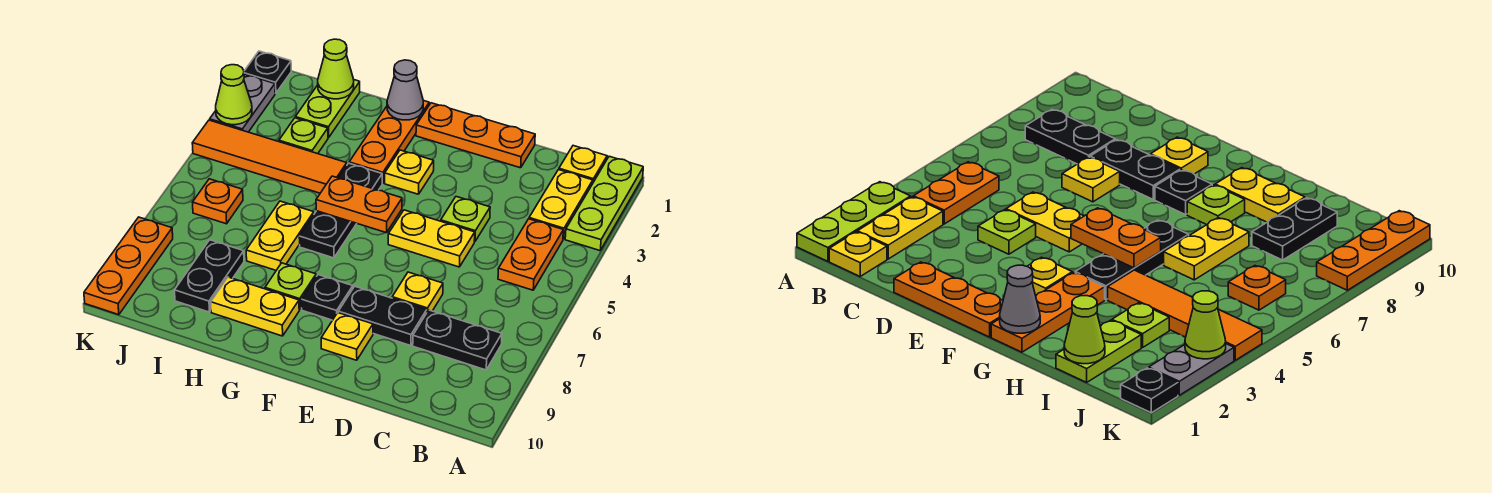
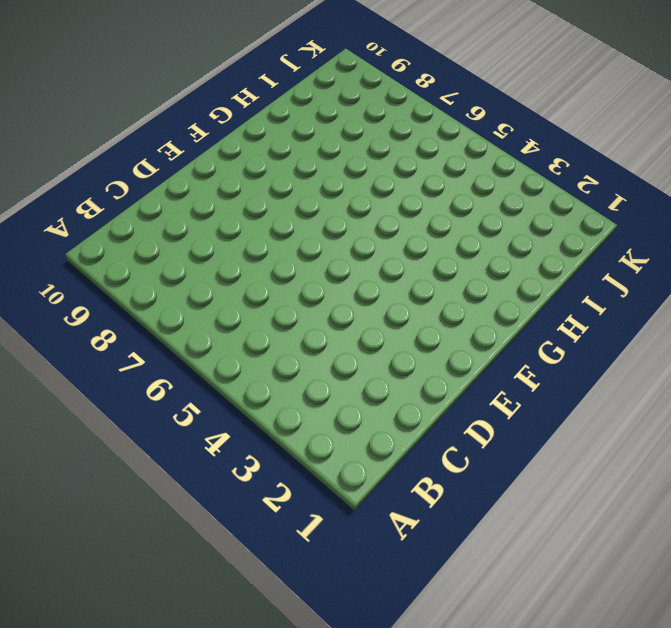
none -> lime 1x3 plate [565,156,643,251]
none -> yellow 1x1 plate [559,146,607,182]
none -> yellow 1x2 plate [529,170,593,239]
none -> orange 1x2 plate [498,219,563,290]

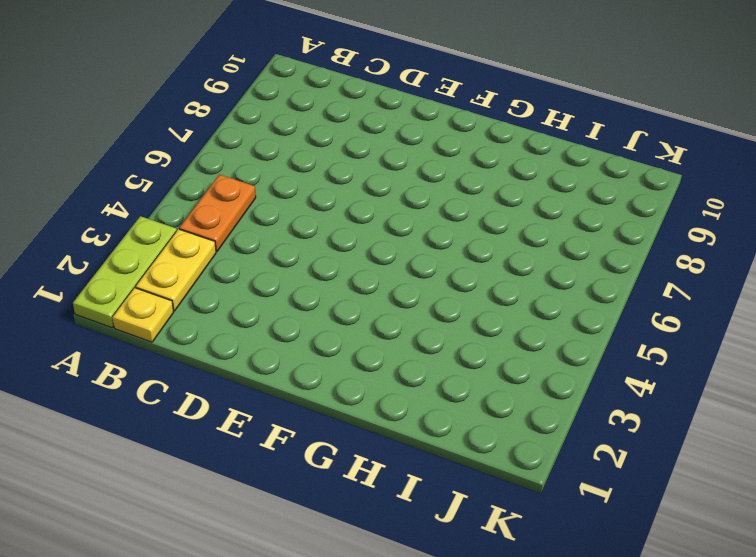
none -> black 1x2 plate [413,310,502,370]
none -> orange 1x3 plate [416,103,535,168]
none -> lime 1x1 plate [441,197,490,242]
none -> yellow 1x2 plate [388,210,475,267]

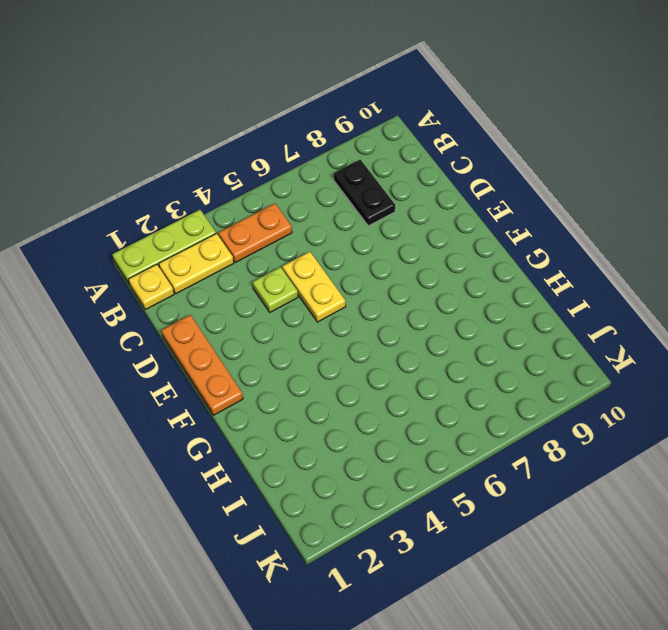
none -> yellow 1x1 plate [392,272,443,312]
none -> black 1x2 plate [338,286,427,346]
none -> yellow 1x1 plate [321,313,373,360]
none -> yellow 1x1 plate [385,150,434,194]

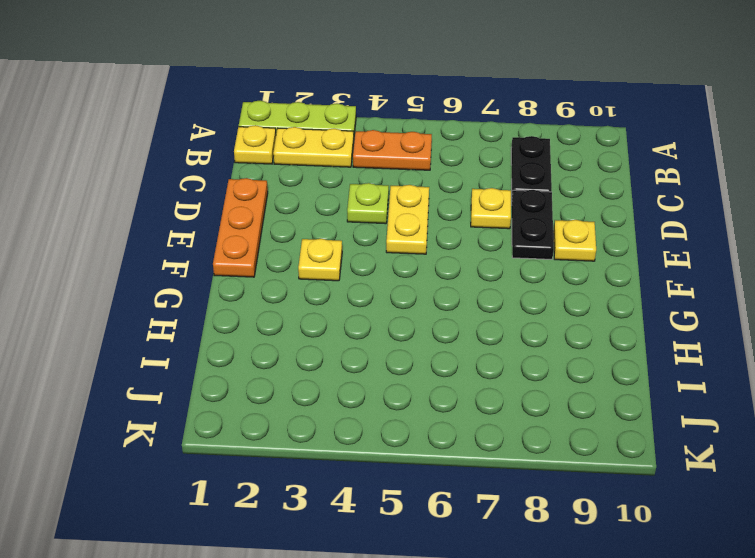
none -> black 1x1 plate [302,275,353,320]
none -> orange 1x3 plate [349,101,429,183]
none -> black 1x3 plate [299,163,382,258]
none -> lime 1x1 plate [265,263,316,310]

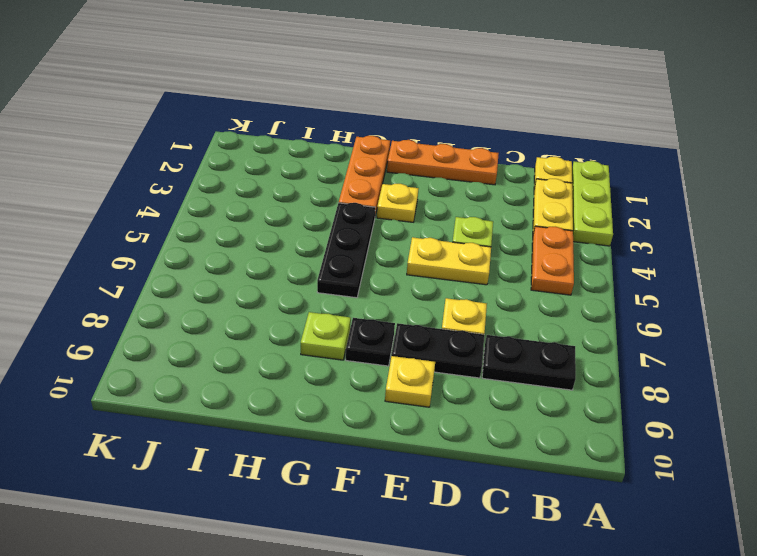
none -> yellow 1x2 plate [211,277,299,336]
none -> orange 1x4 tile [192,120,347,193]
none -> yellow 1x2 plate [246,201,314,270]
none -> lime 1x2 plate [295,80,360,138]

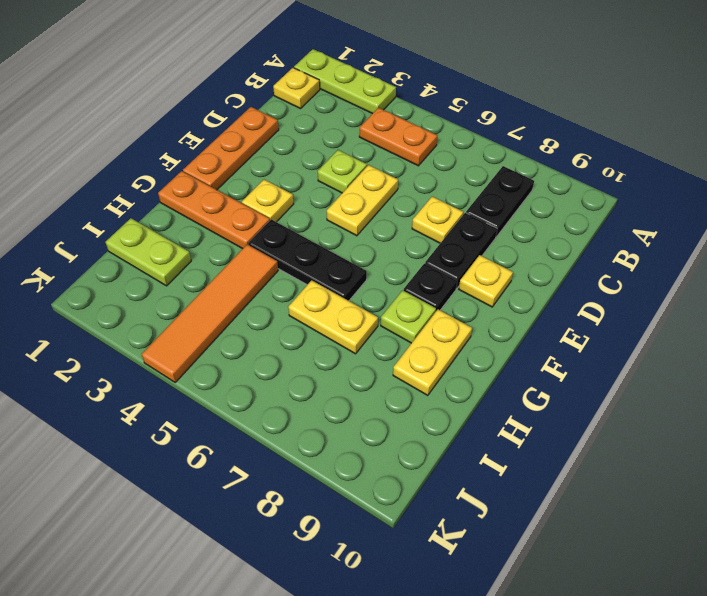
none -> yellow 1x2 plate [529,170,593,239]
none -> lime 1x1 plate [279,118,328,154]
none -> black 1x2 plate [175,240,244,312]
none -> orange 1x1 plate [193,179,243,224]

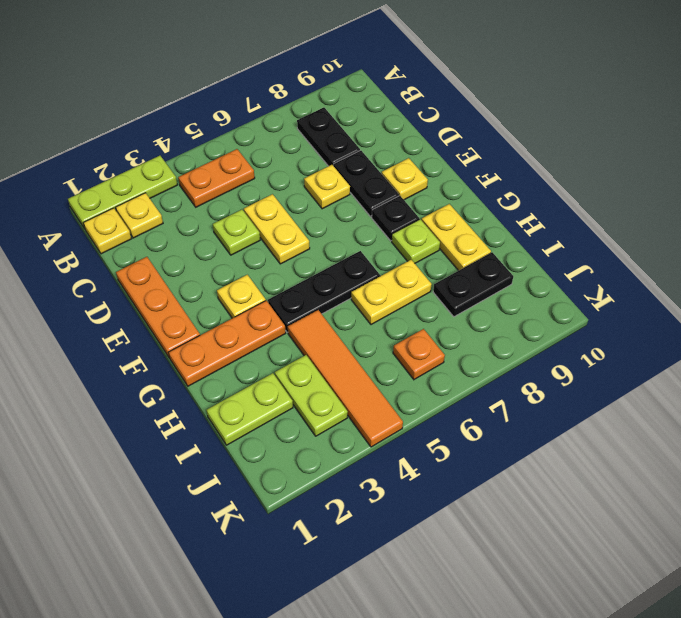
yellow 1x1 plate [116,193,163,238] -> yellow 1x2 plate [529,170,593,239]
lime 1x2 plate [275,355,348,436] -> lime 1x1 plate [279,118,328,154]
none -> black 1x1 plate [244,51,291,93]
none -> grey 1x2 plate [210,74,275,132]
none -> orange 1x3 plate [84,217,173,315]
none -> orange 1x2 plate [316,176,402,233]

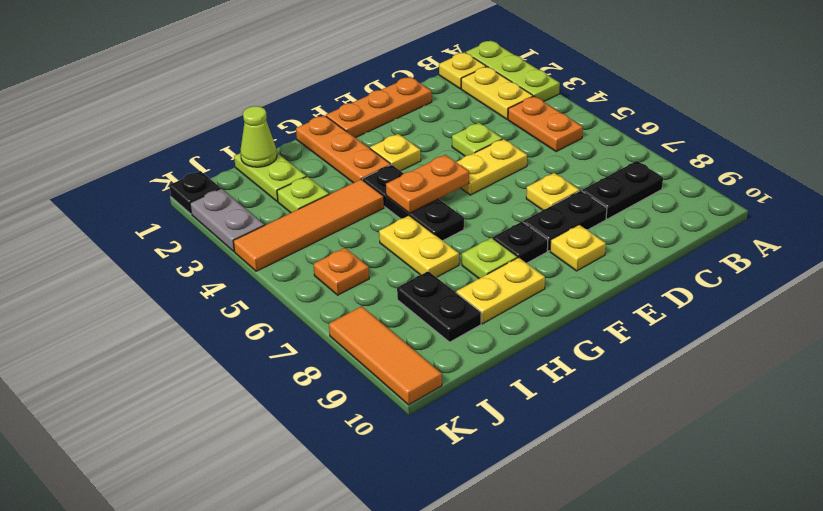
orange 1x3 tile [329,306,442,405] -> orange 1x3 plate [84,217,173,315]
none -> grey 1x1 cone [387,60,423,120]
none -> lime 1x1 cone [216,65,252,125]

